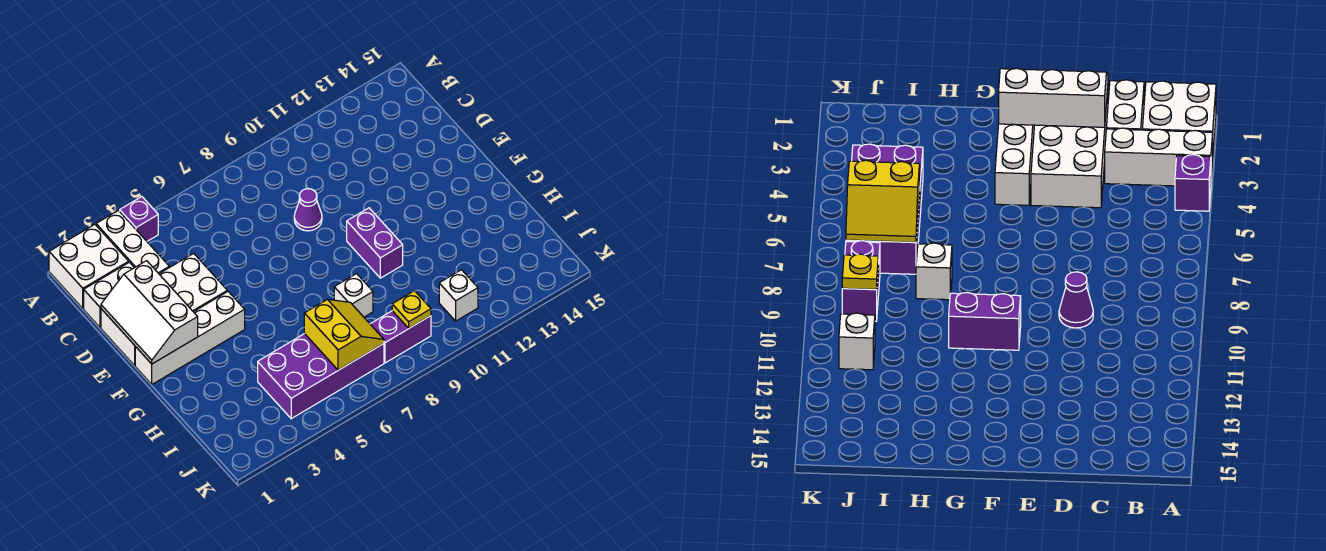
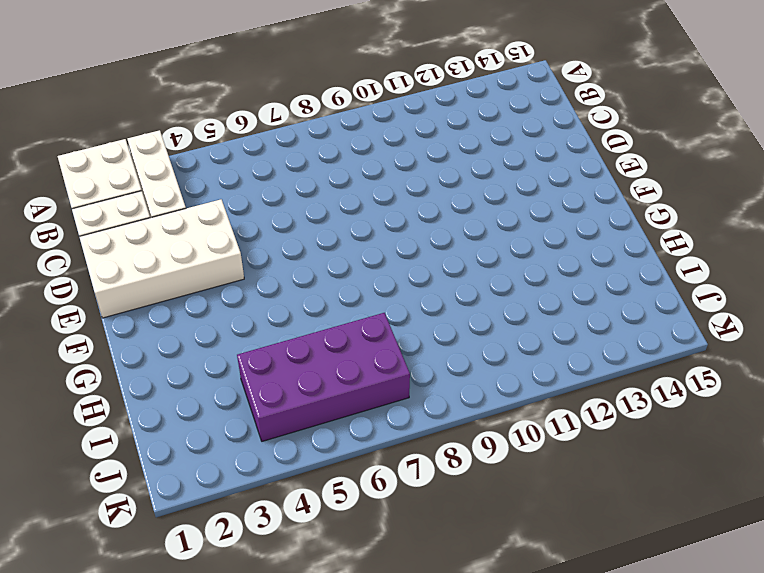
none -> purple 1x1 brick [120,197,158,241]
none -> purple 1x1 cone [294,189,322,231]
none -> white 1x4 brick [135,291,245,384]

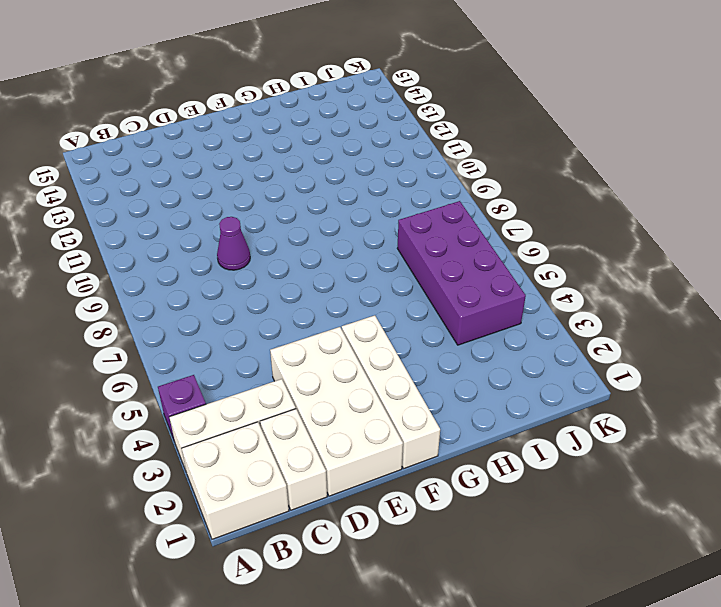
none -> purple 1x2 brick [347,208,403,278]
none -> white 1x1 brick [334,274,373,317]
none -> purple 1x2 brick [370,311,431,363]

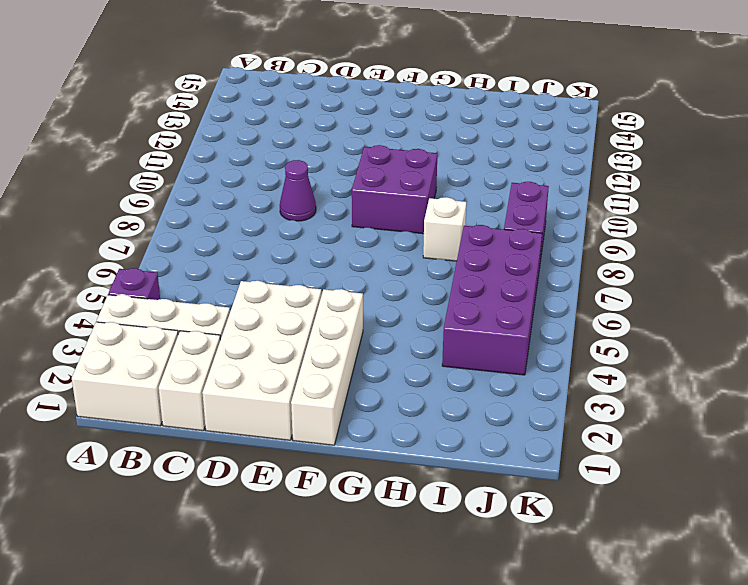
purple 2x2 brick [352,145,437,234] -> purple 1x2 brick [347,208,403,278]
none -> white 1x1 brick [439,270,478,321]
none -> white 2x3 slope [101,261,198,364]
none -> yellow 2x2 slope [304,299,384,370]

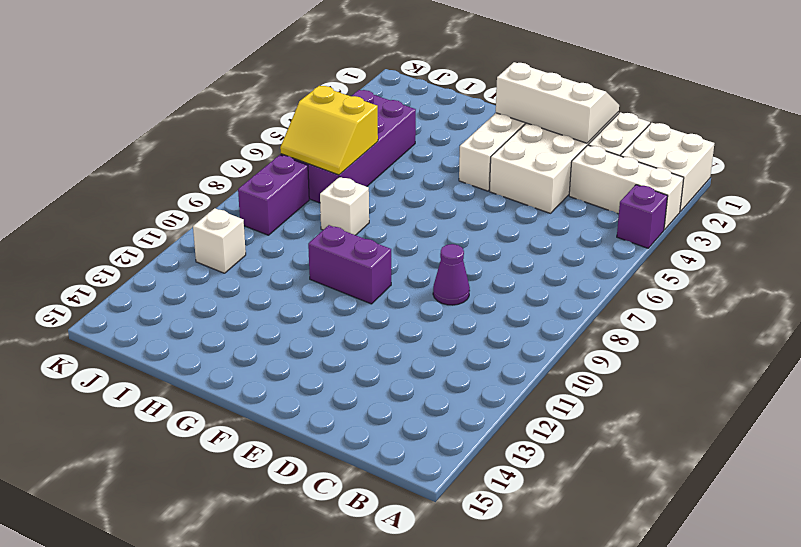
none -> yellow 1x1 plate [392,291,431,328]

